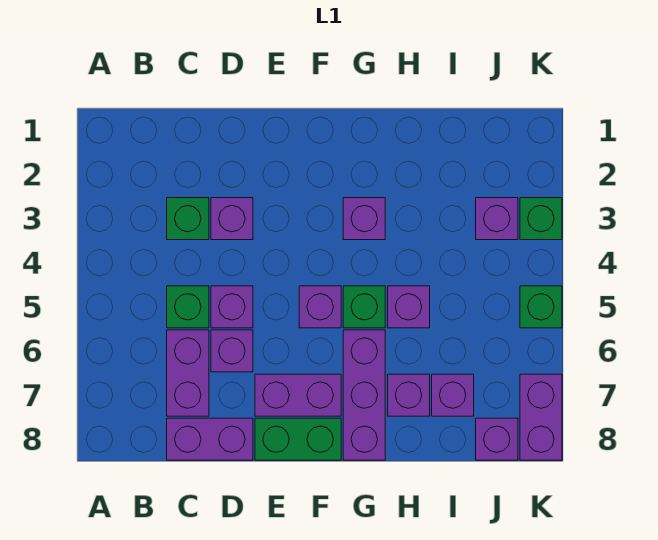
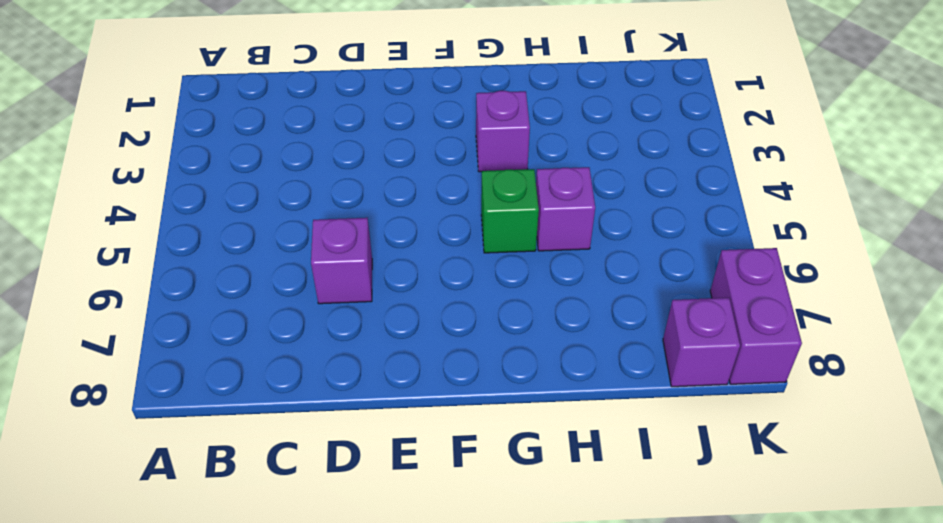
none -> green 1x1 brick [167,198,209,240]
none -> green 1x1 brick [167,286,209,328]
none -> purple 1x2 brick [167,330,209,416]

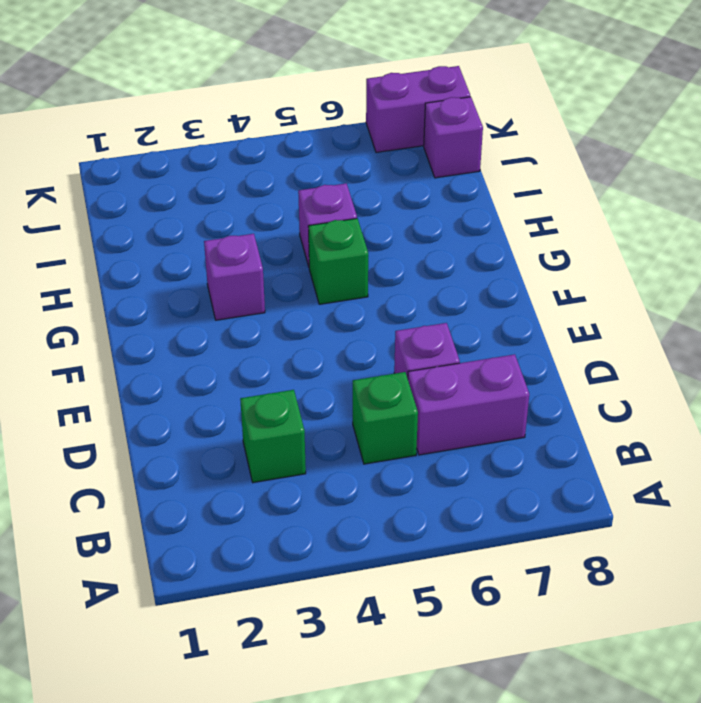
none -> purple 1x2 brick [167,418,253,460]
none -> purple 1x1 brick [211,198,253,240]
none -> purple 1x1 brick [211,286,253,328]

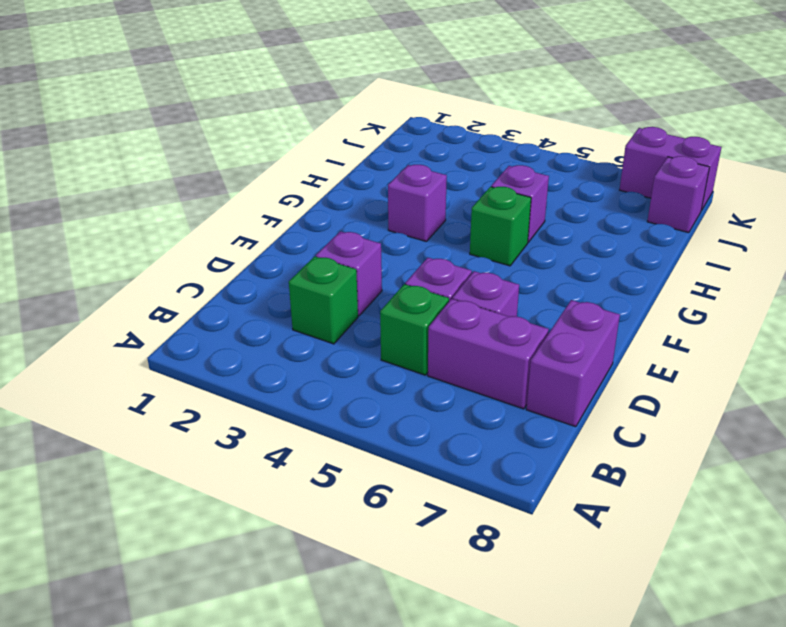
none -> purple 1x2 brick [255,374,341,416]
none -> green 1x2 brick [255,418,341,460]
none -> purple 1x1 brick [299,286,341,328]

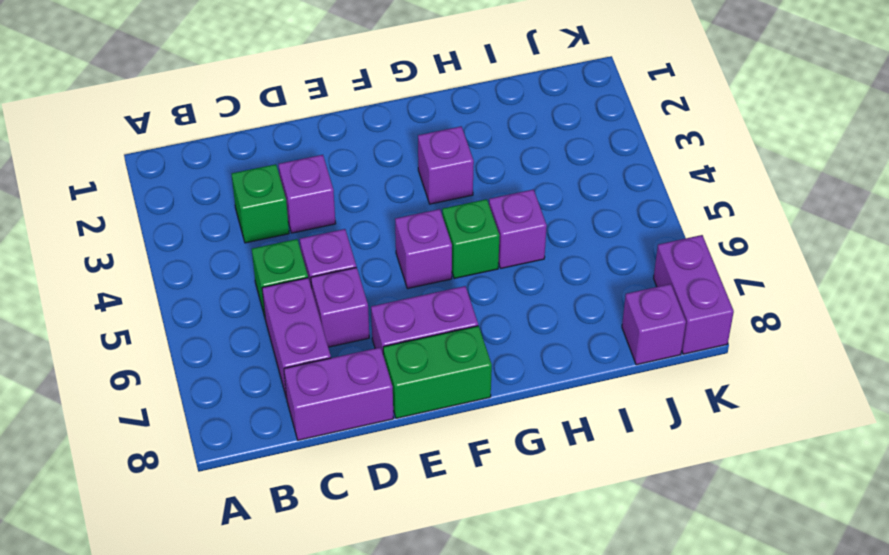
none -> purple 1x3 brick [343,330,385,460]
none -> purple 1x1 brick [388,374,430,416]
none -> purple 1x1 brick [432,374,474,416]

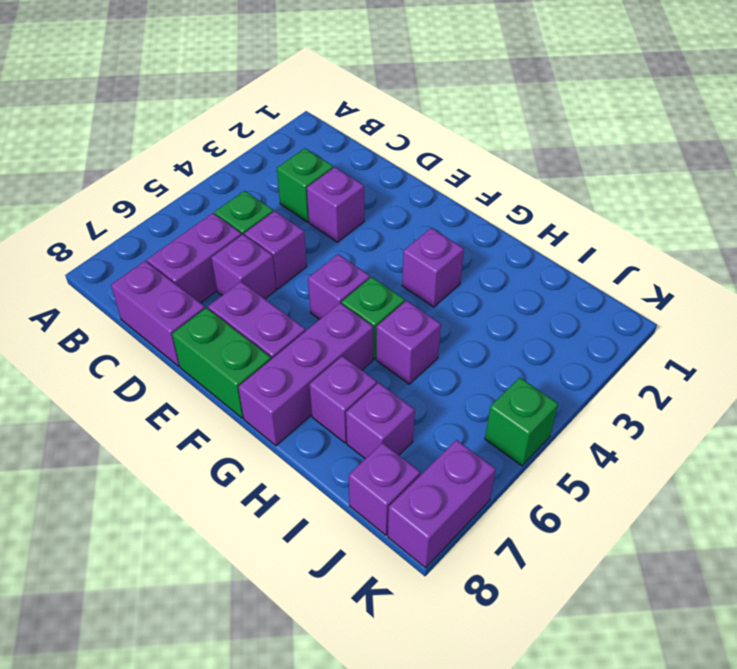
none -> purple 1x1 brick [476,198,518,240]
none -> green 1x1 brick [520,198,562,240]

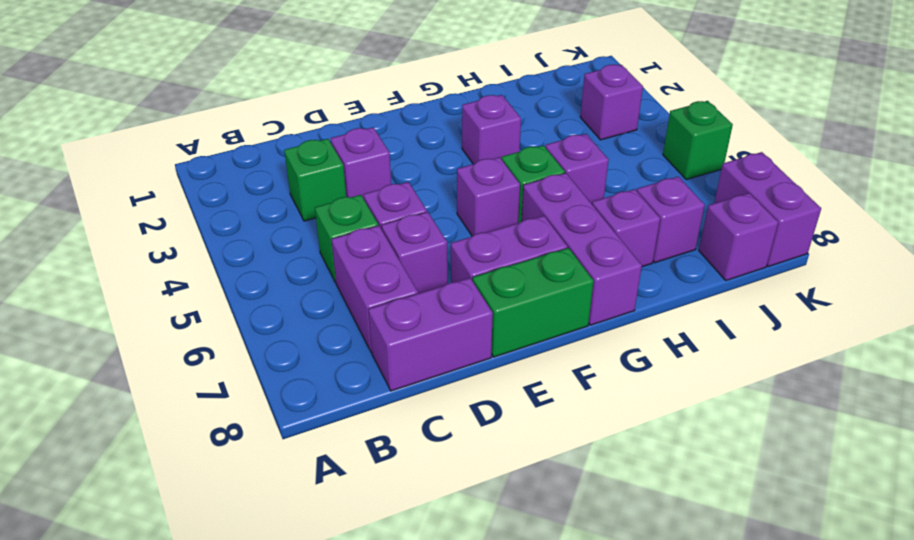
none -> green 1x1 brick [520,198,562,240]

